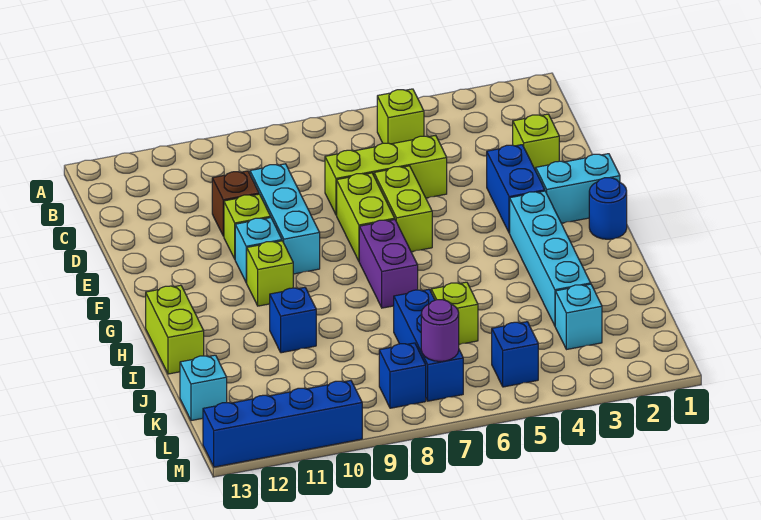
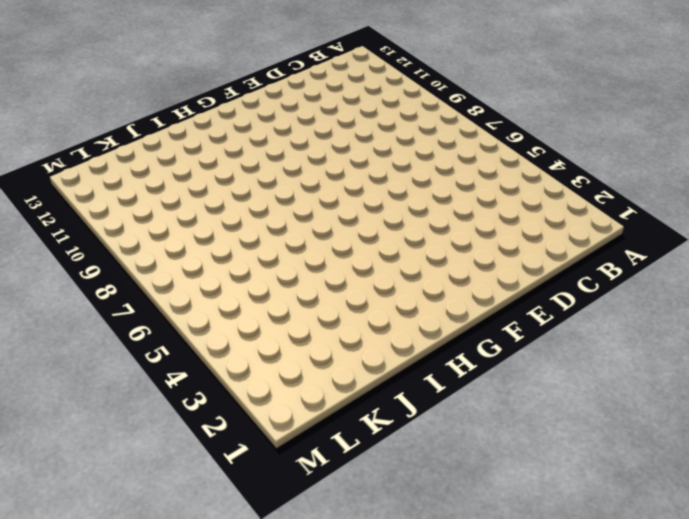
none -> lime 1x1 brick [377,89,424,144]
none -> lime 1x1 brick [513,114,559,171]
none -> lime 1x3 brick [325,135,447,215]

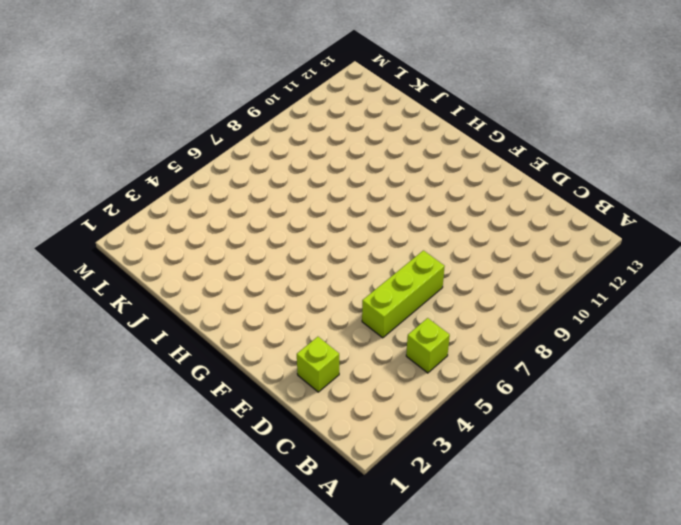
none -> cyan 1x3 brick [250,164,320,274]
none -> brown 1x1 brick [212,171,259,236]
none -> blue 1x2 brick [487,145,545,233]

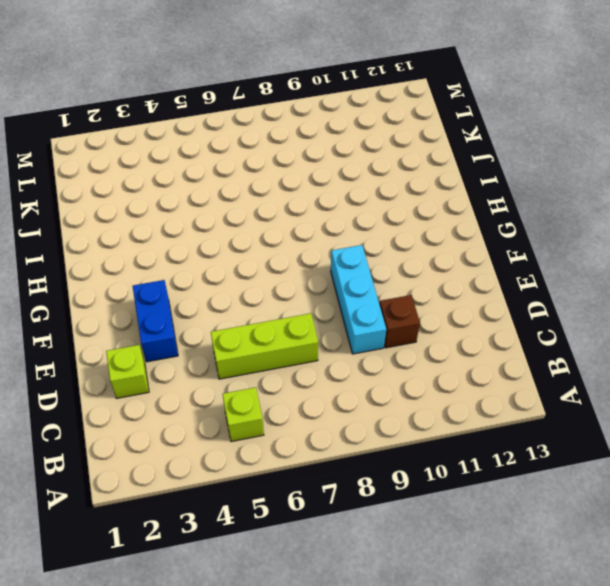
none -> lime 1x2 brick [374,166,432,252]
none -> lime 1x2 brick [337,173,395,261]
none -> lime 1x1 brick [224,194,271,259]

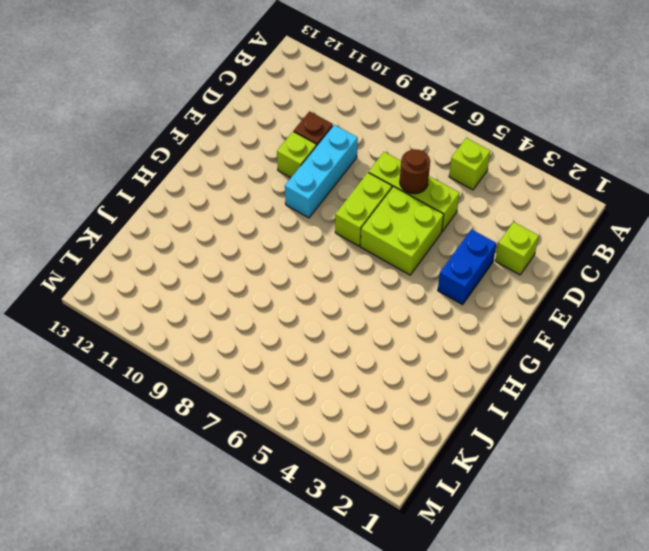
brown 1x1 round brick [400,149,430,194] -> none
lime 2x2 brick [360,186,444,275] -> lime 1x2 brick [374,166,432,252]
none -> cyan 1x2 brick [536,154,620,223]
none -> cyan 1x1 brick [235,218,282,283]
none -> blue 1x1 round brick [589,178,627,239]

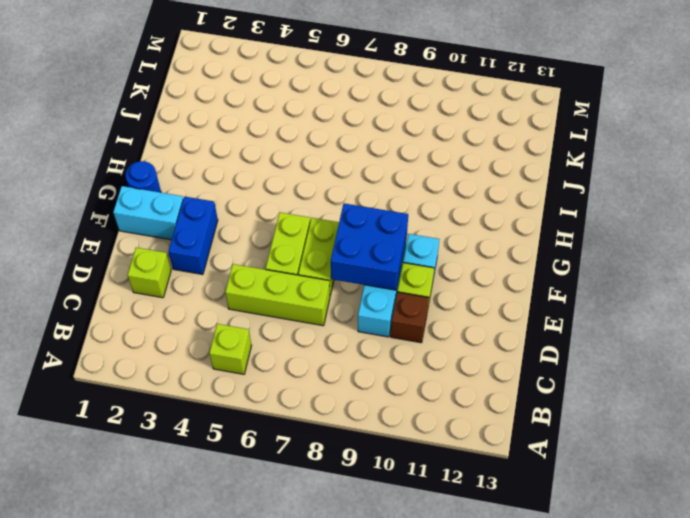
blue 2x2 brick [331,203,408,290] -> none
none -> cyan 1x4 brick [510,191,591,326]
none -> purple 1x2 brick [359,220,418,308]
none -> lime 1x1 brick [247,241,293,306]

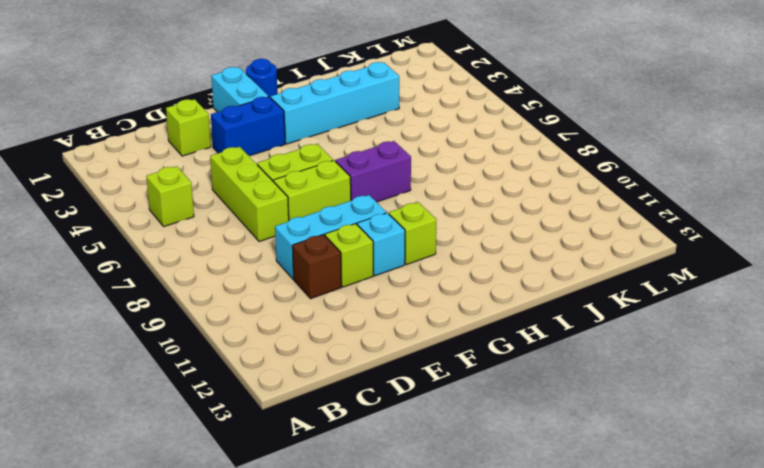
none -> lime 1x2 brick [146,285,204,374]
none -> blue 1x1 brick [270,287,316,353]
none -> lime 1x1 brick [431,282,478,344]

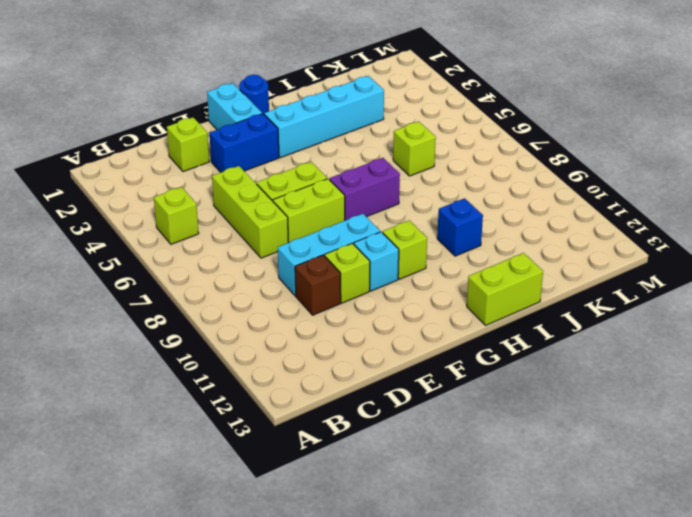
none -> blue 1x3 brick [394,289,463,401]
none -> cyan 1x1 brick [555,284,602,350]
none -> cyan 1x1 brick [180,355,227,421]

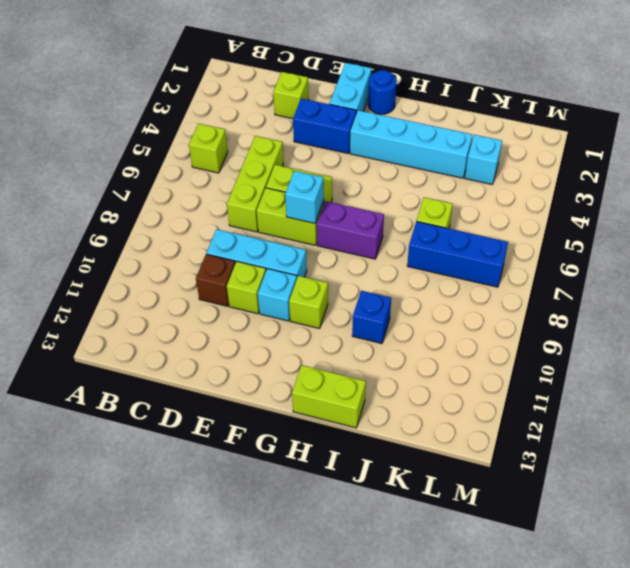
cyan 1x1 brick [285,171,324,223] -> cyan 1x1 brick moved to [180,355,227,421]
none -> blue 1x1 brick [492,322,538,387]
none -> blue 1x1 brick [379,343,426,408]
none -> blue 1x4 brick [203,381,362,467]

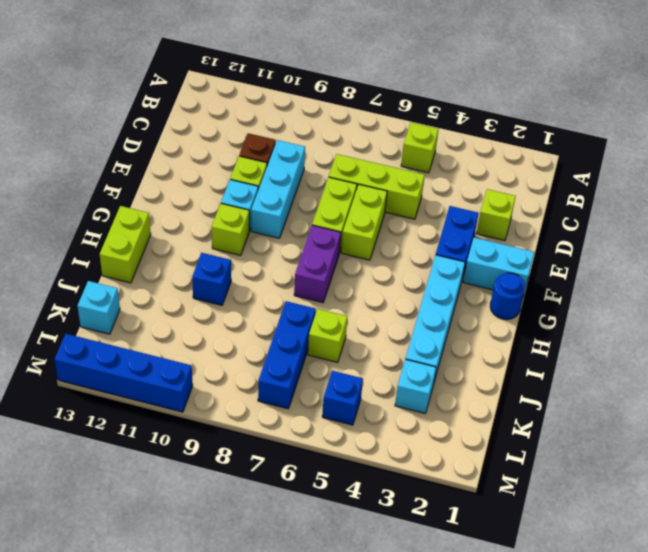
none -> blue 1x1 brick [379,343,426,408]
none -> purple 1x1 round brick [421,300,459,361]

